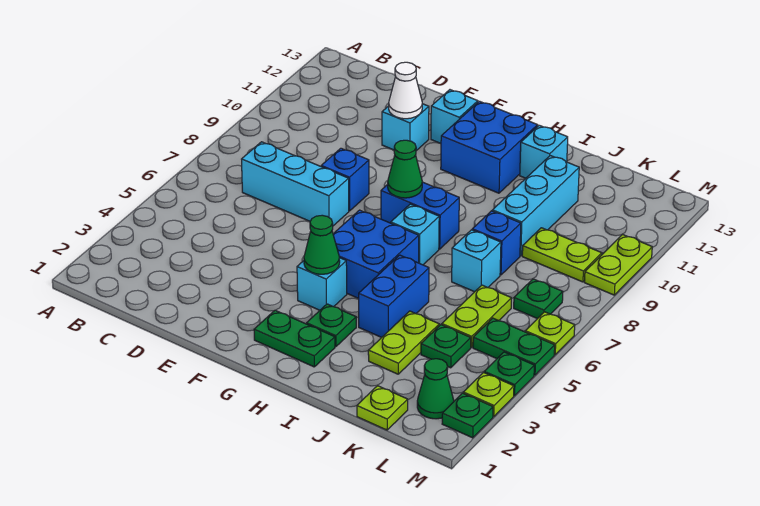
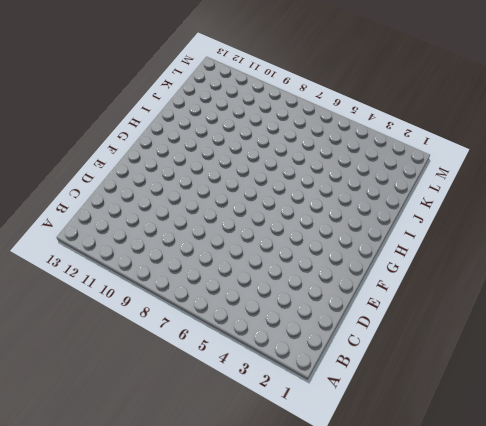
none -> cyan 1x3 brick [242,142,349,226]
none -> blue 1x1 brick [321,148,369,211]
none -> cyan 1x1 brick [382,104,429,151]
none -> cyan 1x1 brick [431,90,478,144]

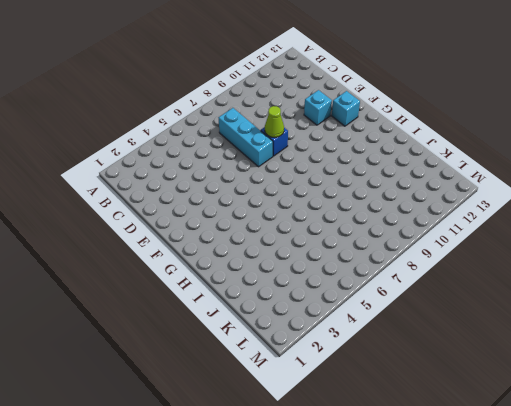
lime 1x1 cone [265,106,284,138] -> none
none -> green 1x2 plate [254,310,335,367]
none -> cyan 1x1 brick [297,258,347,310]
none -> blue 2x2 brick [333,210,419,298]
none -> blue 1x2 brick [381,182,459,249]

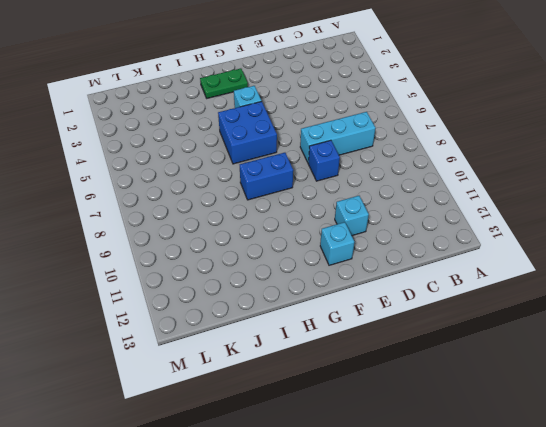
none -> blue 2x2 brick [441,101,538,193]
none -> green 1x1 plate [307,304,356,347]
none -> cyan 1x1 brick [391,204,439,265]
none -> blue 1x2 brick [359,255,429,338]

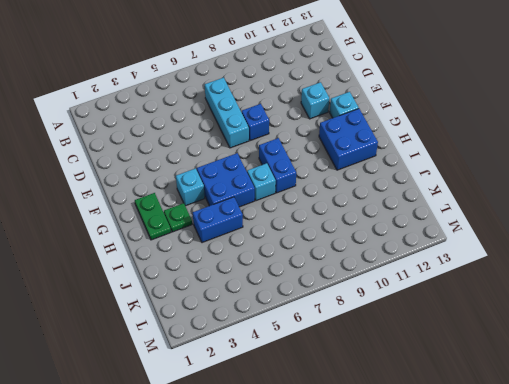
none -> cyan 1x1 brick [520,125,568,178]
none -> lime 1x2 plate [368,311,439,374]
none -> cyan 1x1 brick [452,230,501,292]
none -> blue 1x1 brick [472,211,521,275]

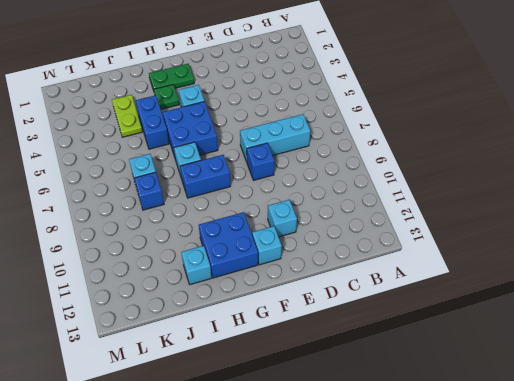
none -> cyan 1x3 brick [492,156,579,256]
none -> lime 1x1 plate [357,386,408,430]
none -> green 1x1 plate [421,325,471,368]
none -> lime 1x2 plate [442,285,511,348]

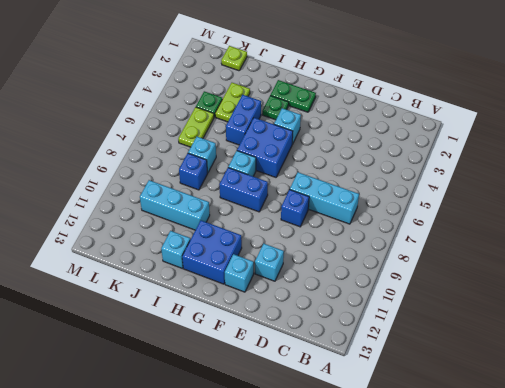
cyan 1x3 brick [140,180,210,230] -> cyan 1x3 brick turned to [492,156,579,256]
none -> lime 1x2 plate [522,228,602,282]
none -> green 1x1 cone [417,359,454,419]
none -> green 1x2 plate [473,318,555,375]
none -> green 1x1 plate [514,279,563,319]

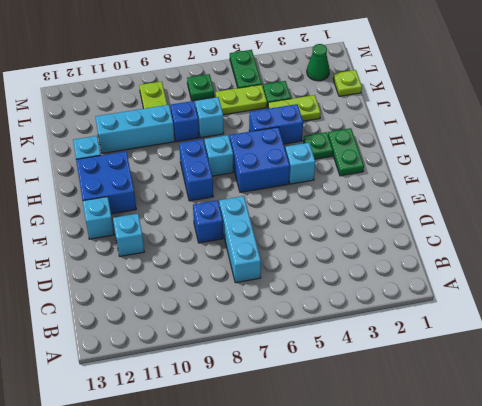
none -> green 1x1 plate [442,393,493,438]
none -> lime 1x1 plate [463,373,514,417]
none -> green 1x1 plate [484,352,534,396]
none -> lime 1x1 plate [525,312,575,355]

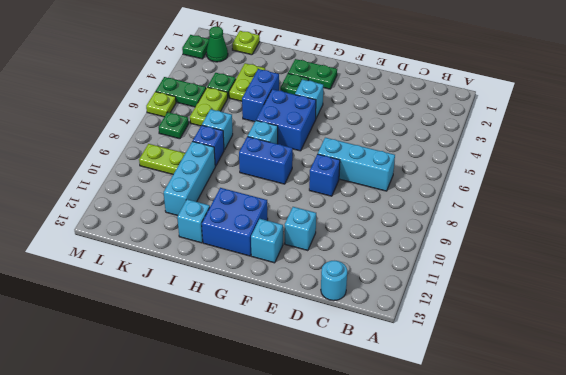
cyan 1x1 round brick [321,261,347,301] -> none
none -> lime 1x1 plate [463,373,514,417]
none -> green 1x1 plate [484,352,534,396]
none -> lime 1x2 plate [584,234,652,295]
none -> white 1x1 cone [389,62,422,119]

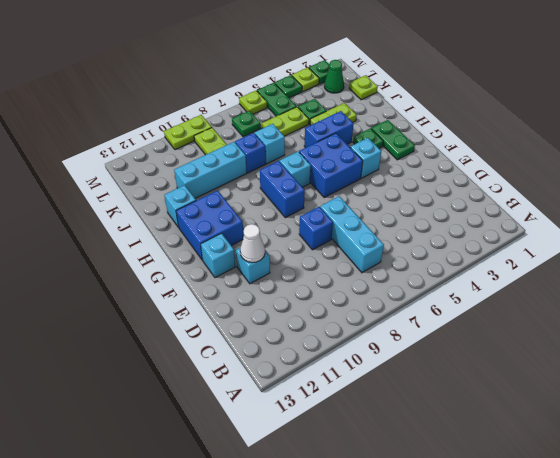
none -> green 1x1 cone [304,215,340,274]
none -> green 1x1 cone [388,140,422,198]

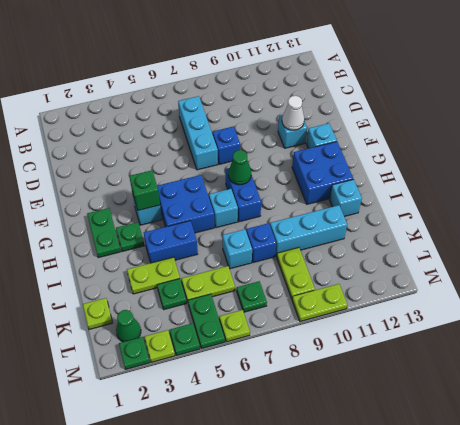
green 1x1 brick [129,170,160,211] -> green 1x1 cone [304,215,340,274]

